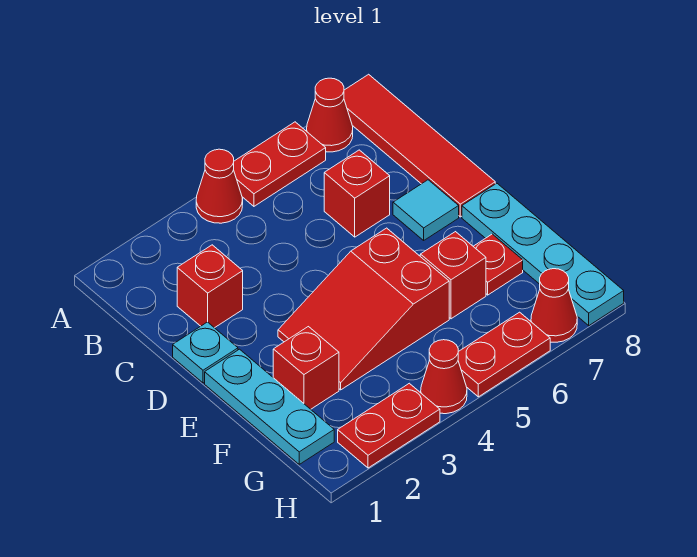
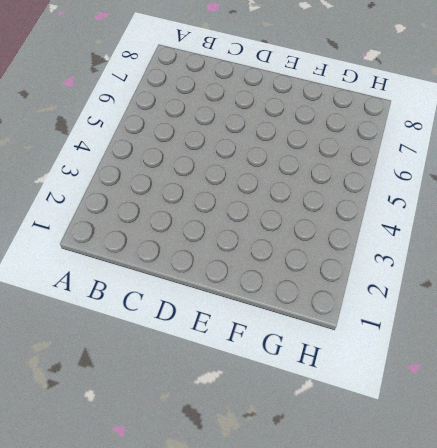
none -> red 1x1 cone [196,149,243,223]
none -> red 1x2 plate [234,122,326,206]
none -> red 1x1 cone [307,78,353,152]

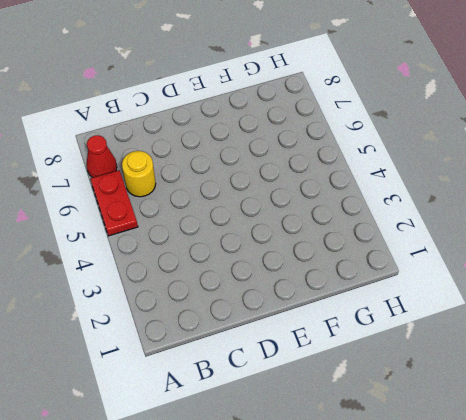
yellow 1x1 round brick [122,151,156,197] -> none
none -> red 1x1 cone [196,149,243,223]
none -> red 1x4 tile [344,74,495,217]
none -> red 1x1 brick [177,245,243,328]

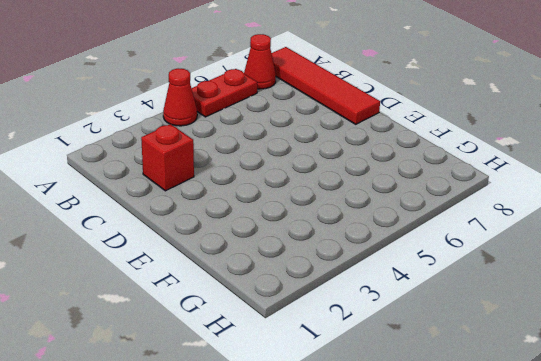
none -> red 1x1 brick [324,150,390,237]
none -> cyan 1x1 plate [173,322,238,383]
none -> cyan 1x1 tile [393,180,459,240]

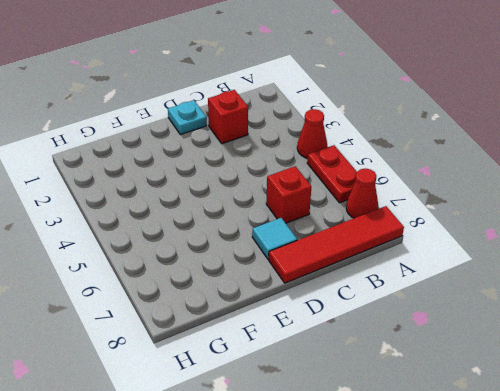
none -> cyan 1x3 plate [205,349,334,464]
none -> red 2x3 slope [278,228,449,390]
none -> cyan 1x4 plate [462,183,624,325]

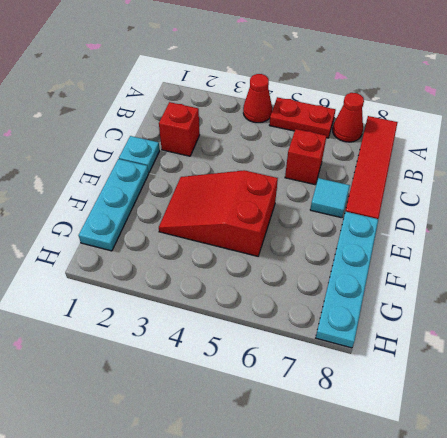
none -> red 1x1 brick [273,327,339,409]
none -> red 1x1 brick [420,232,486,319]
none -> red 1x1 plate [473,234,523,295]

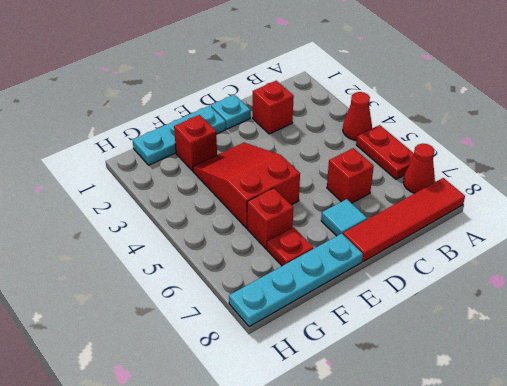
none -> red 1x2 plate [338,383,440,468]
none -> red 1x1 cone [421,340,467,414]
none -> red 1x2 plate [458,312,550,397]

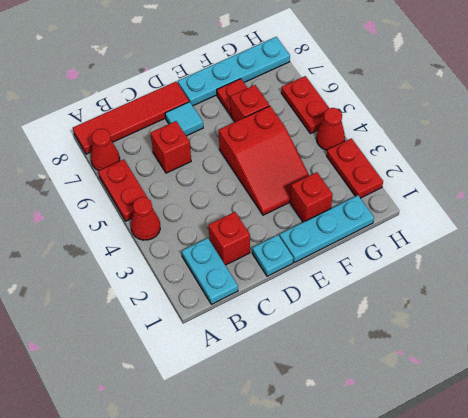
cyan 1x2 plate [182,238,238,304] -> none
none -> red 1x1 cone [531,269,577,342]

